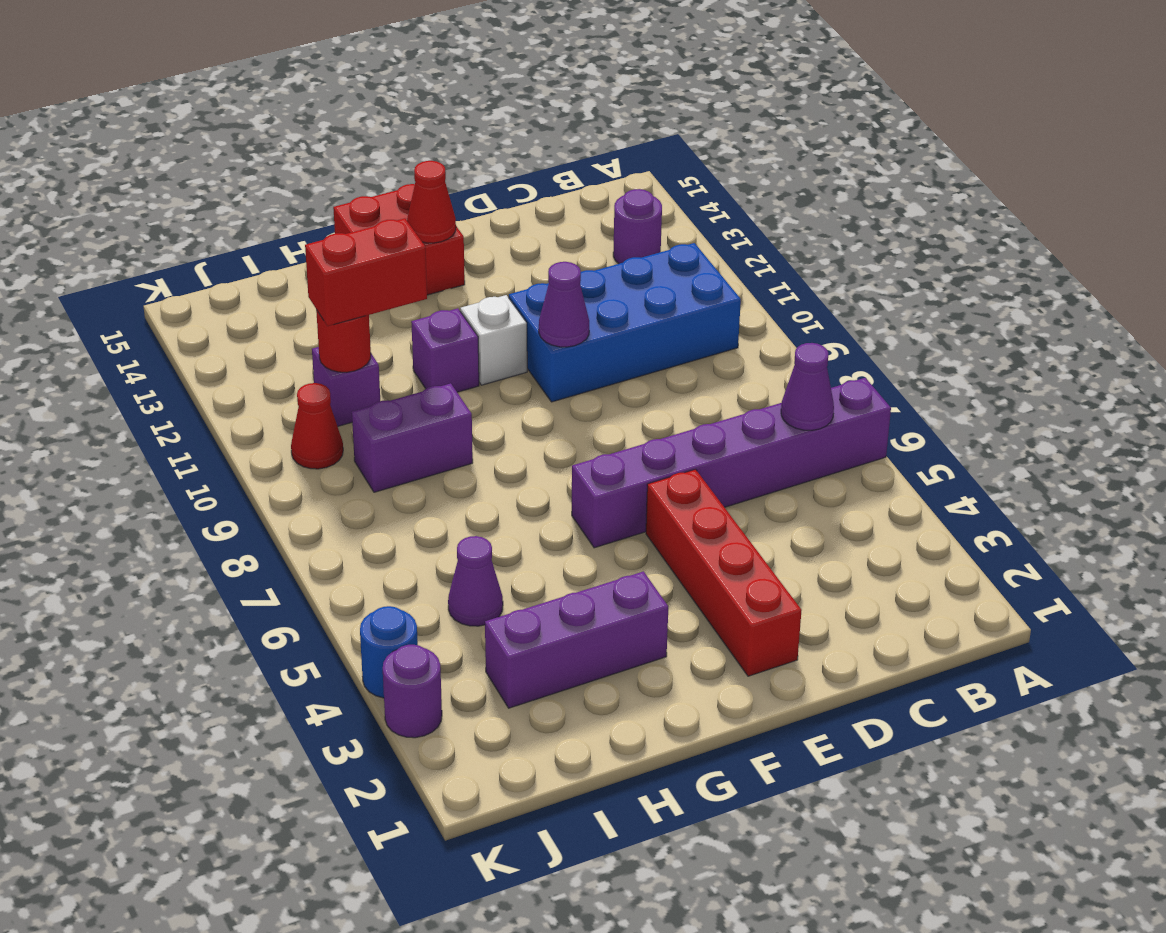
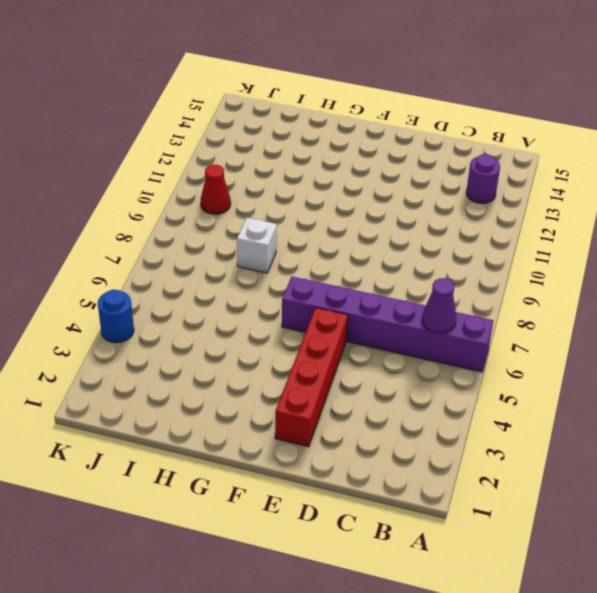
white 1x1 brick [237,218,277,273] -> white 1x1 brick moved to [460,295,527,385]
none -> blue 2x4 brick [509,243,741,402]
none -> red 2x2 brick [333,184,465,295]
none -> purple 1x3 brick [485,571,668,708]

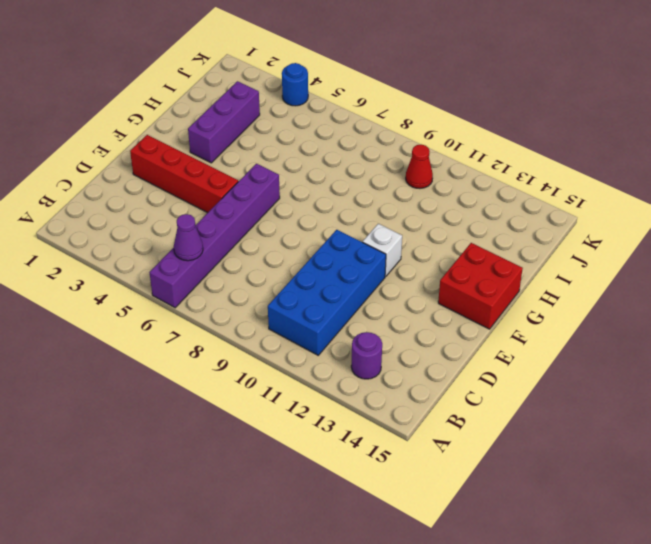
none -> purple 1x1 brick [411,308,479,392]
none -> purple 1x2 brick [352,383,473,492]
none -> purple 1x1 cone [448,536,503,626]

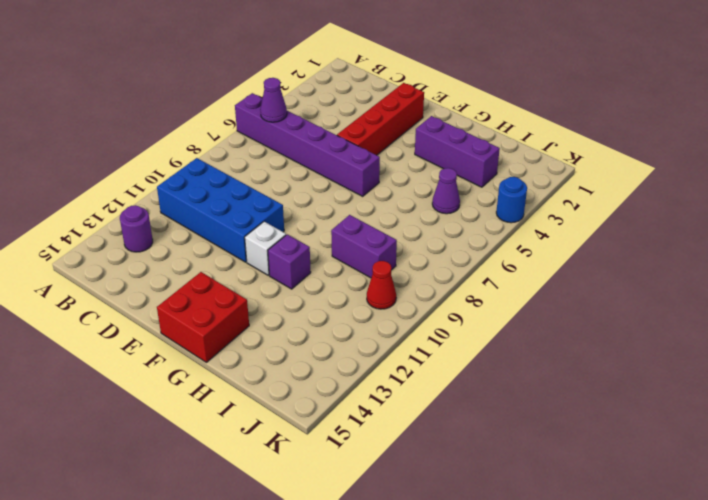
none -> purple 1x1 brick [312,347,380,426]
none -> purple 1x1 round brick [383,645,442,738]
none -> purple 1x1 cone [539,262,589,347]

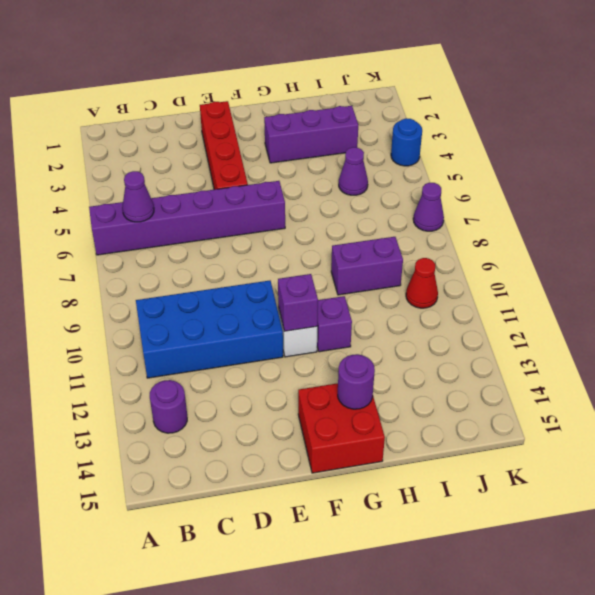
purple 1x1 brick [278,274,318,331] -> purple 1x1 brick moved to [312,347,380,426]
purple 1x1 round brick [338,354,375,409] -> purple 1x1 round brick moved to [383,645,442,738]
purple 1x1 cone [413,183,444,231] -> purple 1x1 cone moved to [539,262,589,347]
none -> red 1x1 cone [407,161,456,243]
none -> red 1x1 round brick [316,310,371,372]
none -> red 1x2 brick [305,218,427,326]

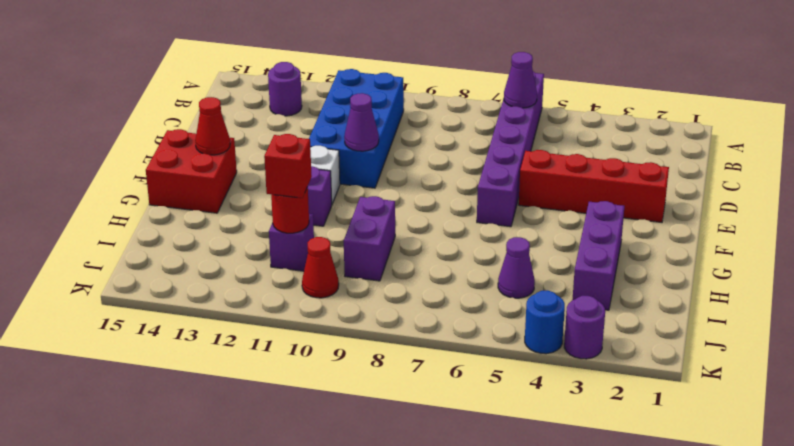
red 1x1 brick [264,134,312,198] -> red 1x2 brick [305,218,427,326]

